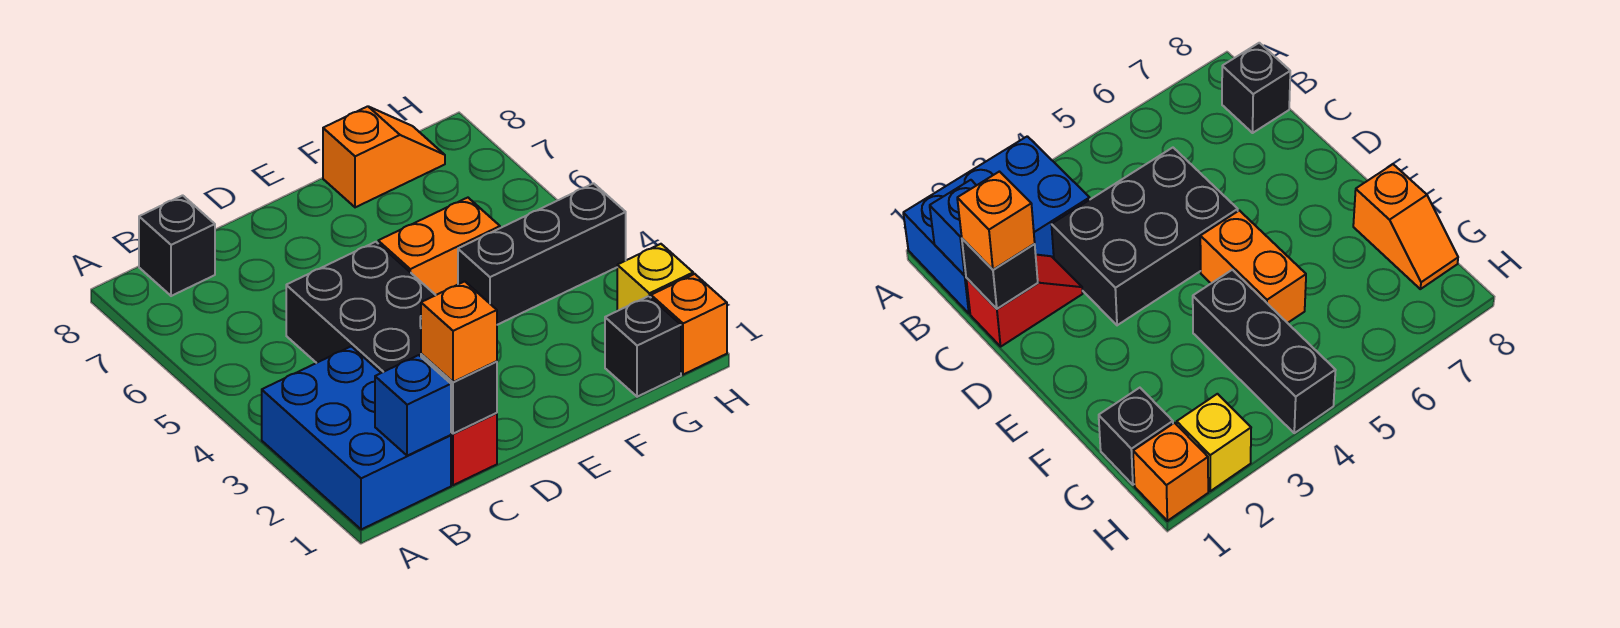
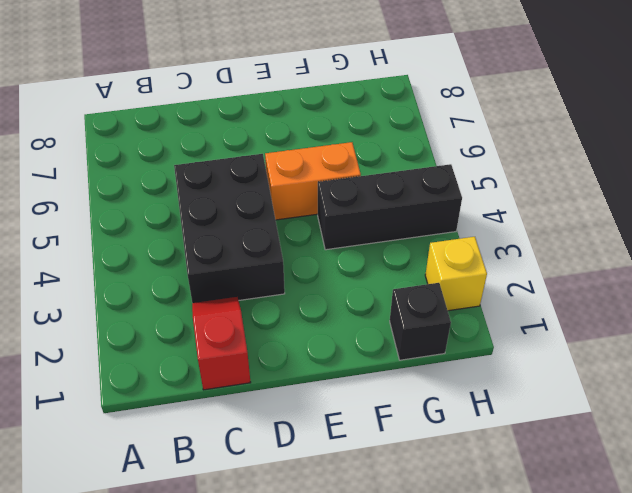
none -> blue 2x3 brick [262,346,451,530]
none -> black 1x1 brick [139,195,215,296]
none -> orange 1x2 slope [323,106,445,207]

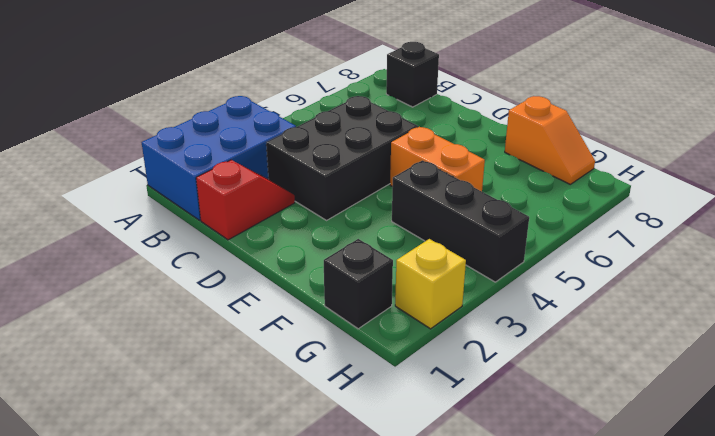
none -> orange 1x1 brick [651,274,727,375]
none -> blue 1x1 brick [375,355,451,456]
none -> black 1x1 brick [421,354,497,434]

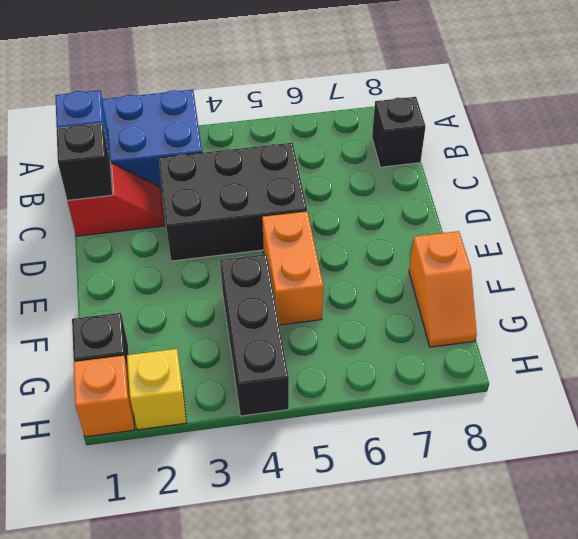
none -> orange 1x1 brick [421,281,497,382]

